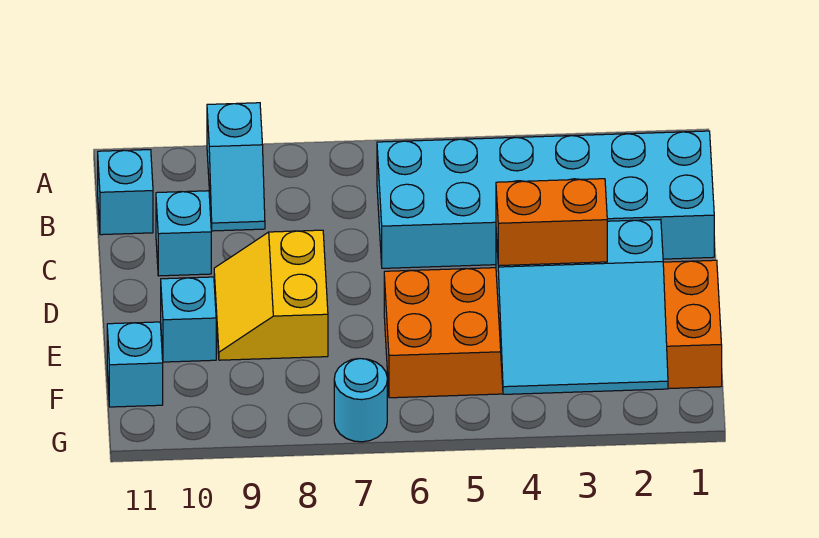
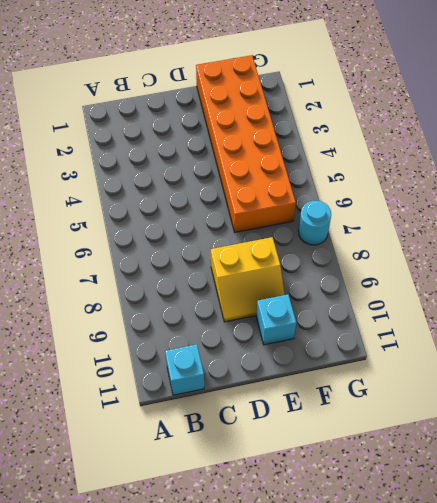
none -> cyan 1x2 slope [207,103,265,231]
none -> cyan 2x6 brick [377,131,714,268]

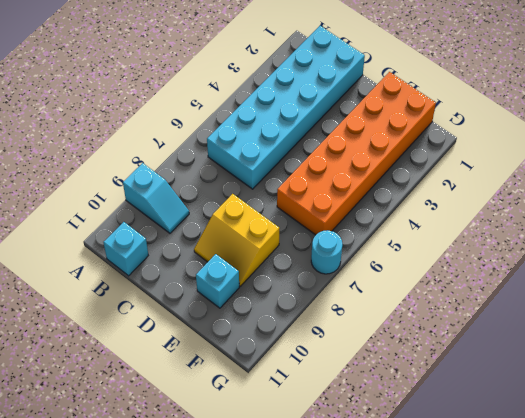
none -> cyan 1x1 brick [156,191,211,276]
none -> cyan 1x1 brick [107,322,163,407]

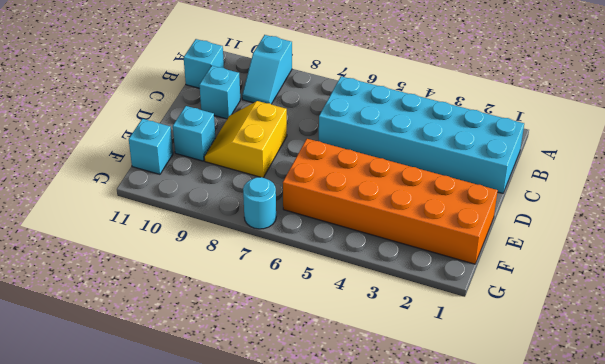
none -> cyan 3x3 slope [496,219,668,394]
none -> orange 1x2 brick [496,179,607,266]

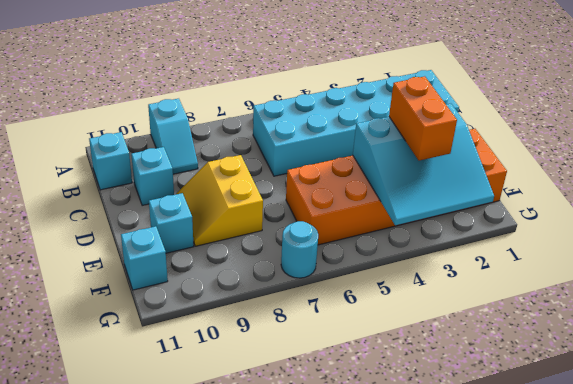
orange 1x2 brick [389,76,457,161] -> orange 1x2 brick turned to [496,179,607,266]

